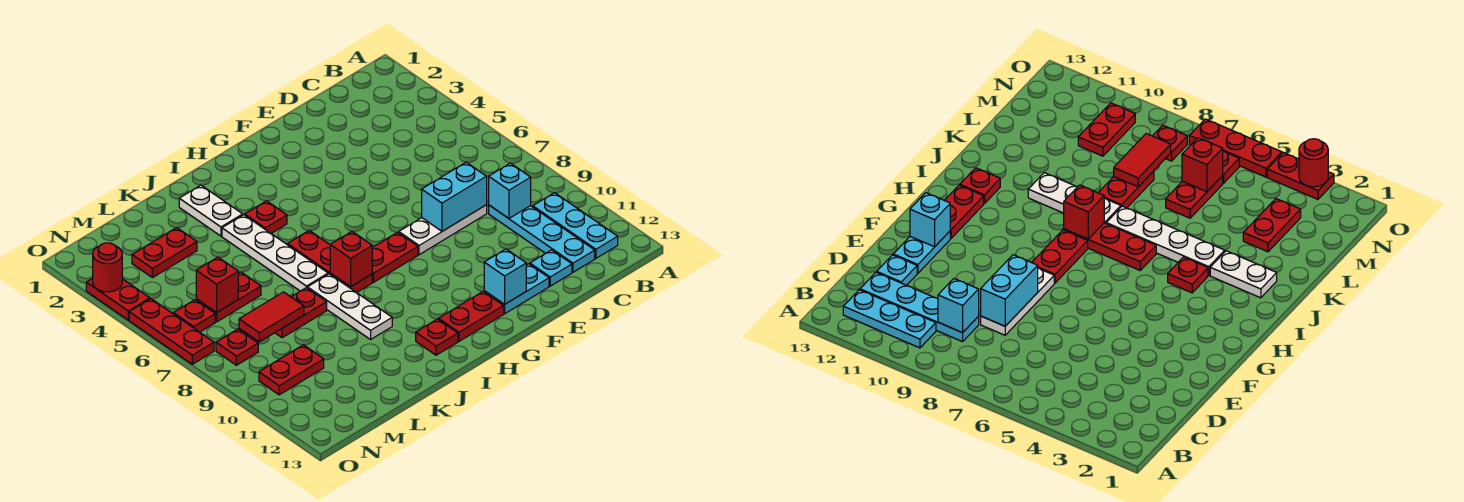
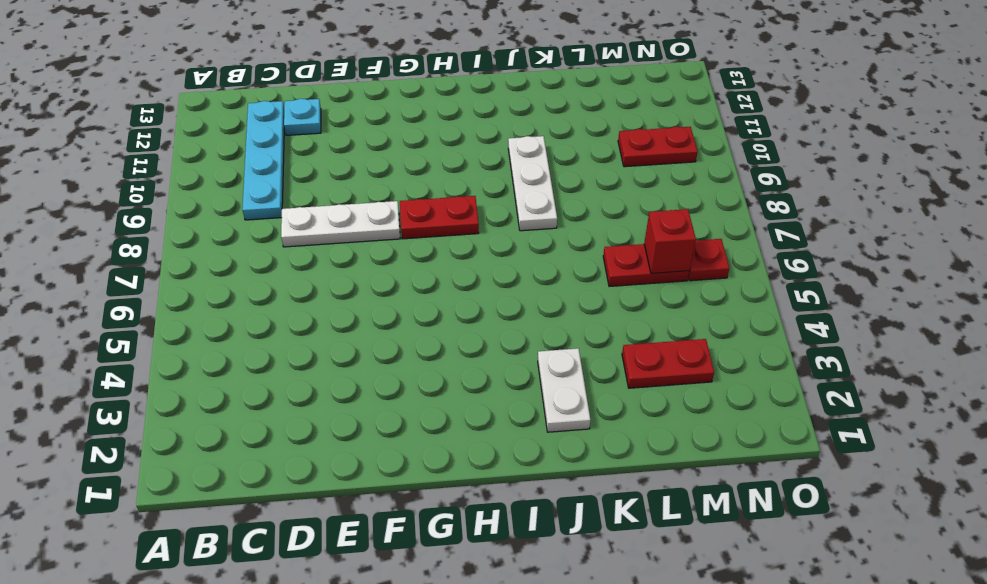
none -> cyan 1x3 plate [533,193,618,258]
none -> cyan 1x2 plate [484,264,549,314]
none -> red 1x2 plate [439,291,504,341]

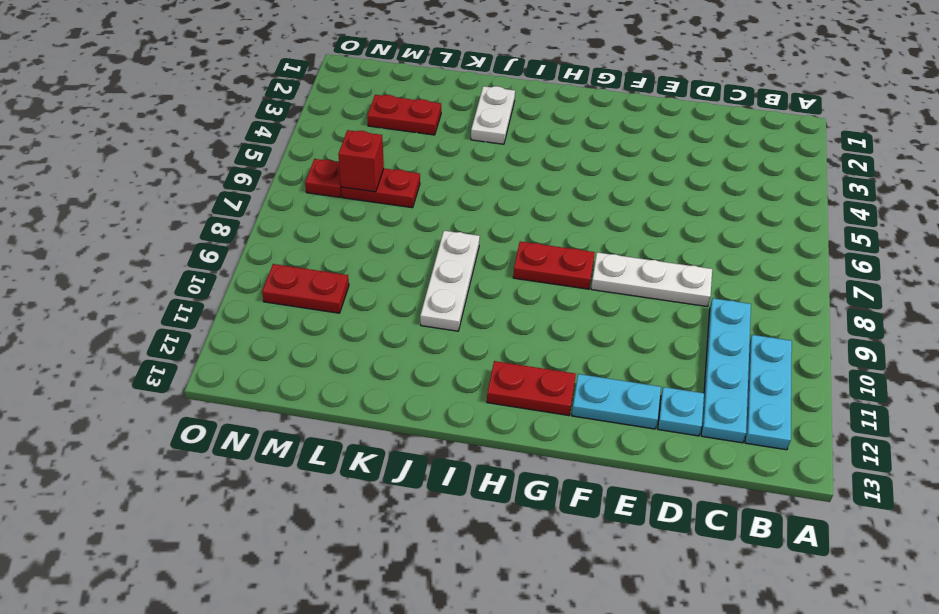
none -> red 1x1 plate [245,201,287,233]
none -> red 1x3 plate [288,230,372,293]
none -> red 1x1 plate [416,319,458,355]

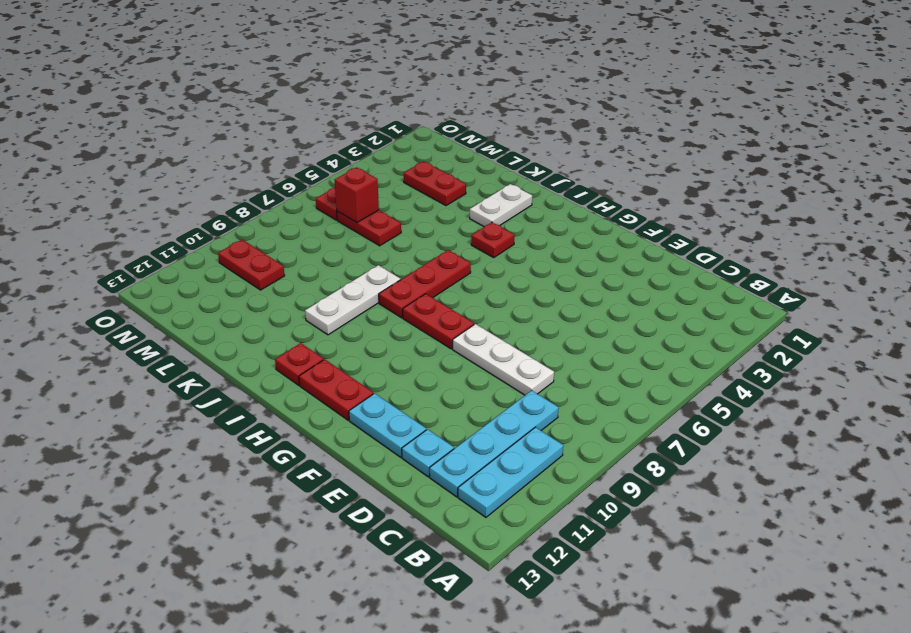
none -> white 1x4 plate [222,215,328,291]
none -> red 1x2 plate [275,288,327,338]
none -> red 1x1 plate [216,329,258,365]

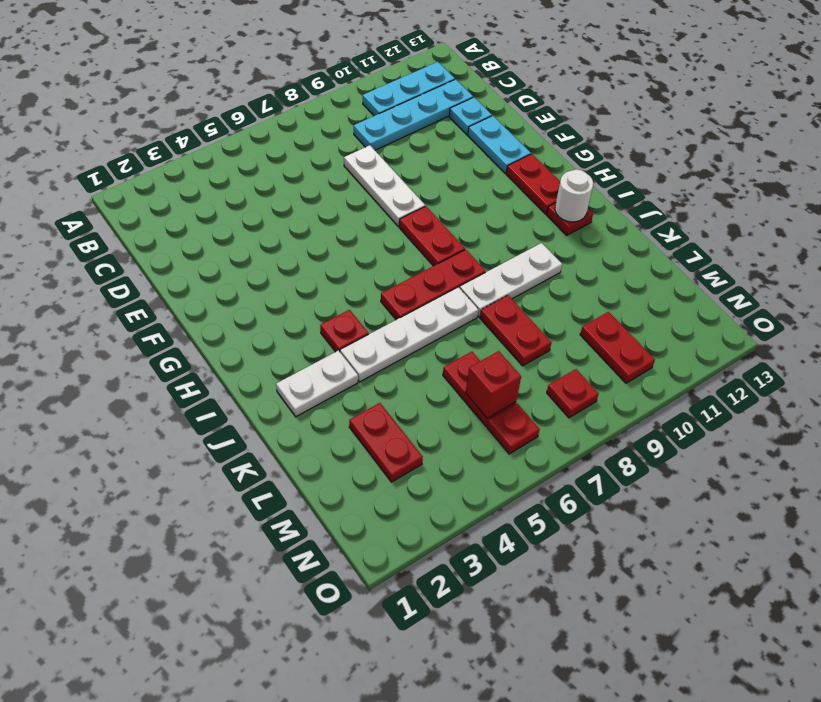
white 1x1 round brick [555,169,593,222] -> none
none -> red 1x2 plate [86,279,150,320]
none -> red 1x3 plate [129,299,214,364]
none -> cyan 1x1 brick [489,163,531,218]

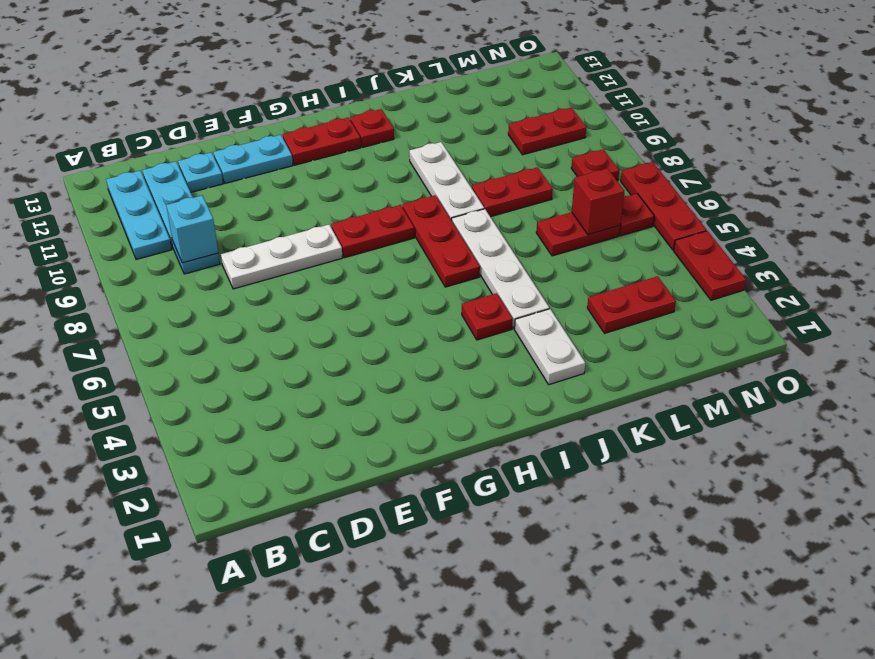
none -> cyan 1x2 brick [422,162,487,231]
none -> cyan 1x1 brick [484,249,526,304]
none -> red 1x1 brick [330,231,372,287]

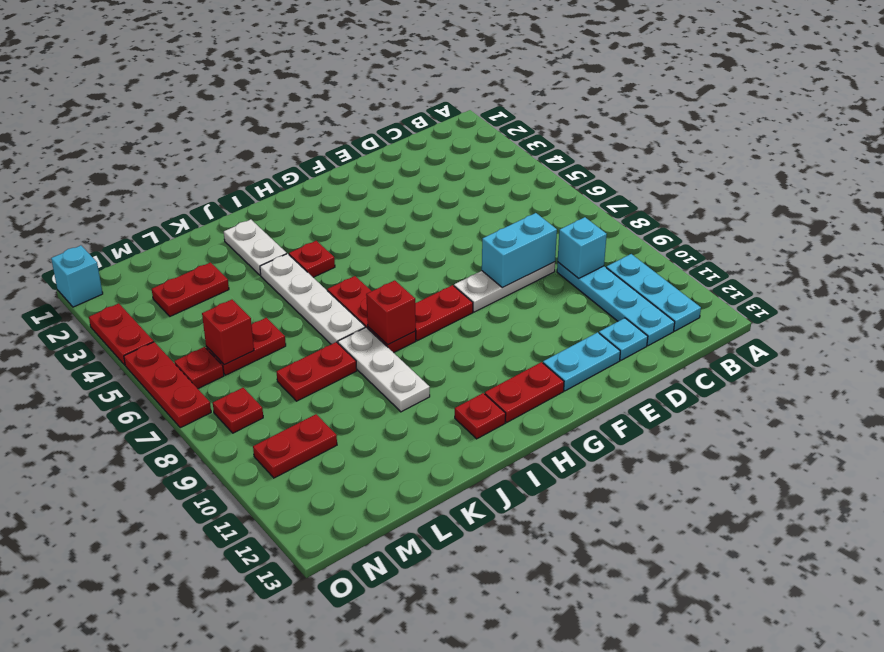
cyan 1x1 brick [51,245,103,307] -> cyan 1x1 brick moved to [484,249,526,304]
none -> red 1x2 tile [239,292,304,342]
none -> red 1x1 round brick [93,243,122,292]

